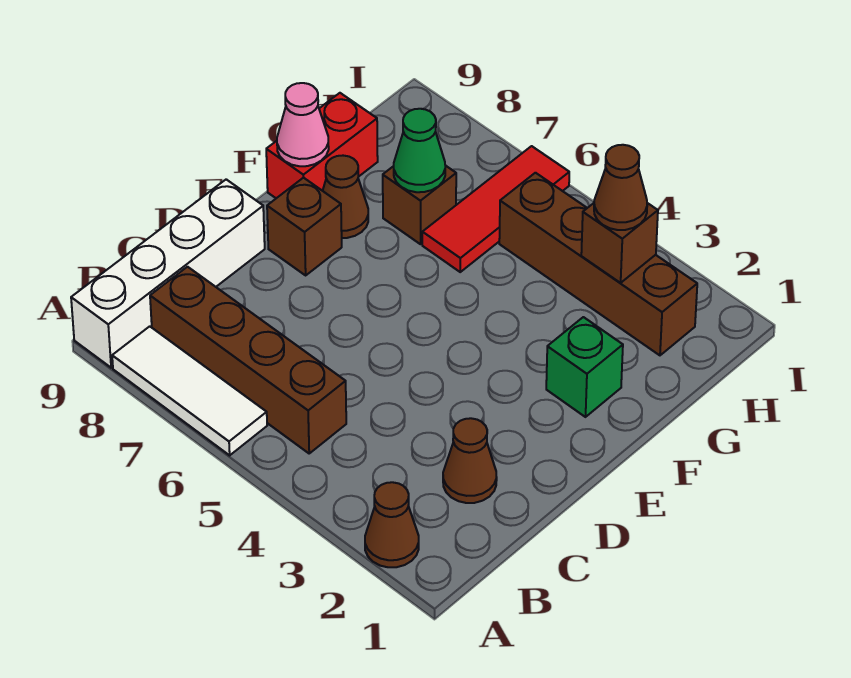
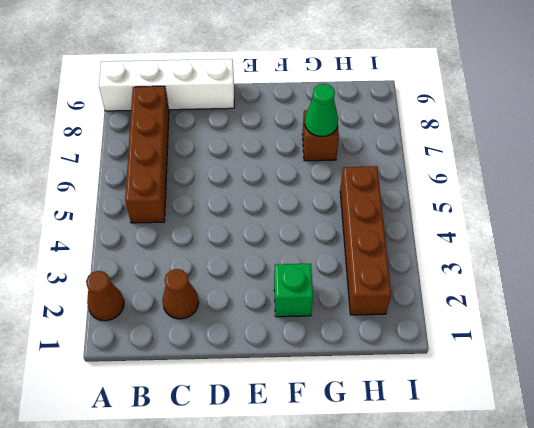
none -> white 1x3 tile [112,326,267,455]
none -> brown 1x1 brick [267,178,342,275]
none -> brown 1x1 cone [323,156,368,238]

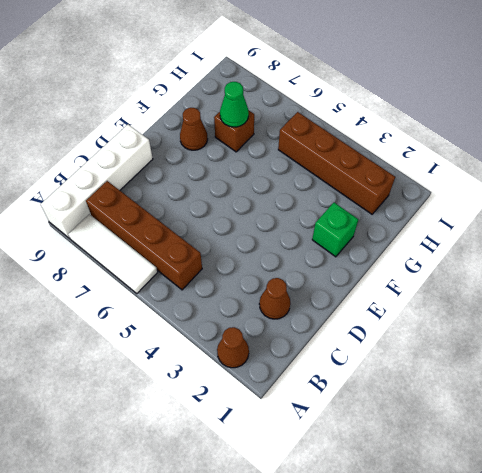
none -> brown 1x1 brick [267,178,342,275]
none -> red 1x2 brick [266,93,378,198]
none -> red 1x3 tile [422,146,569,272]

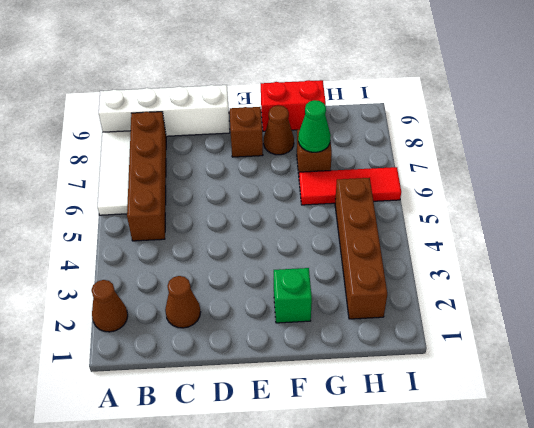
none -> pink 1x1 cone [277,83,329,166]
none -> brown 1x1 brick [581,203,658,283]
none -> brown 1x1 cone [594,145,647,230]

